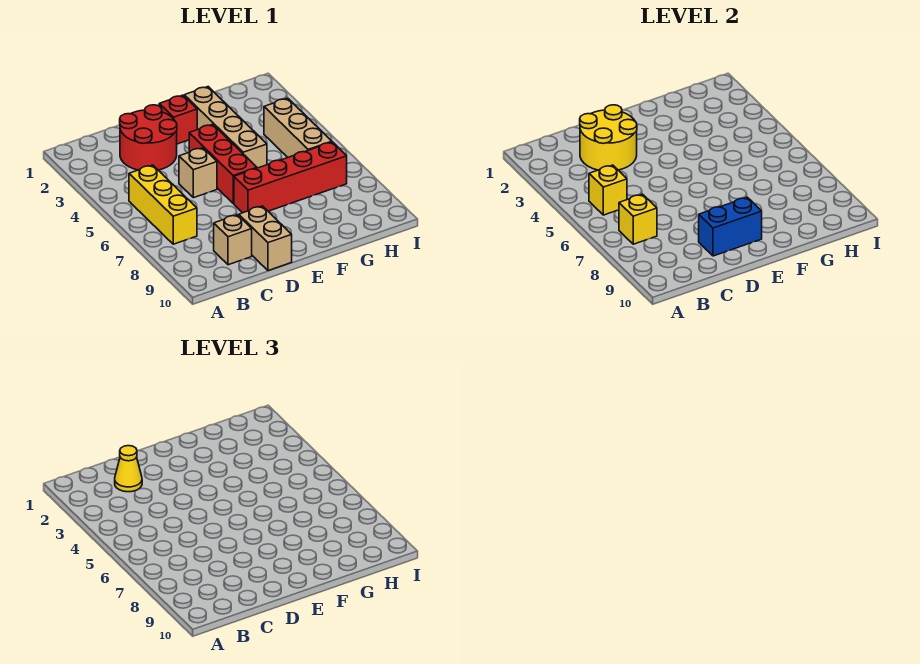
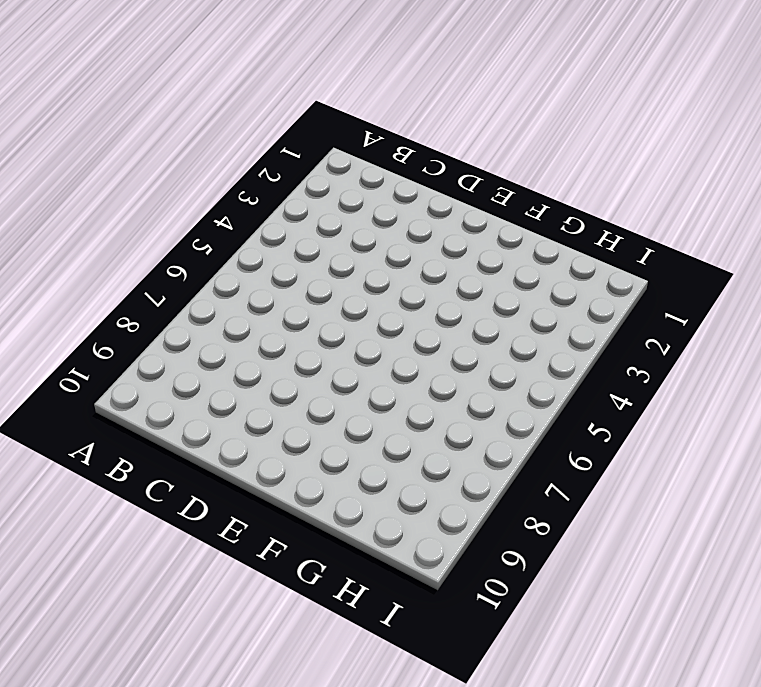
none -> yellow 1x3 brick [129,165,197,244]
none -> red 2x2 round brick [120,105,177,170]
none -> tan 1x1 brick [214,215,252,265]

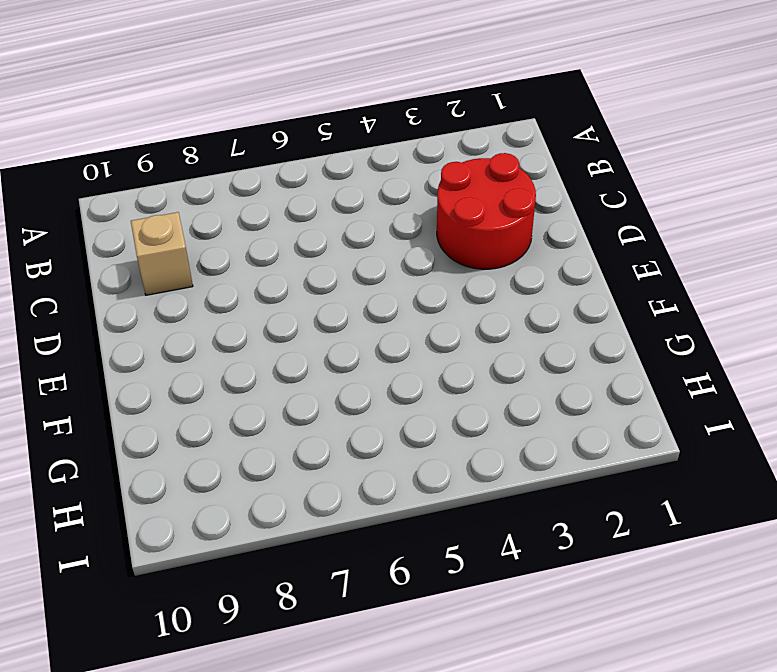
none -> yellow 1x3 brick [129,165,197,244]
none -> tan 1x1 brick [179,148,217,198]
none -> tan 1x2 brick [239,206,292,271]

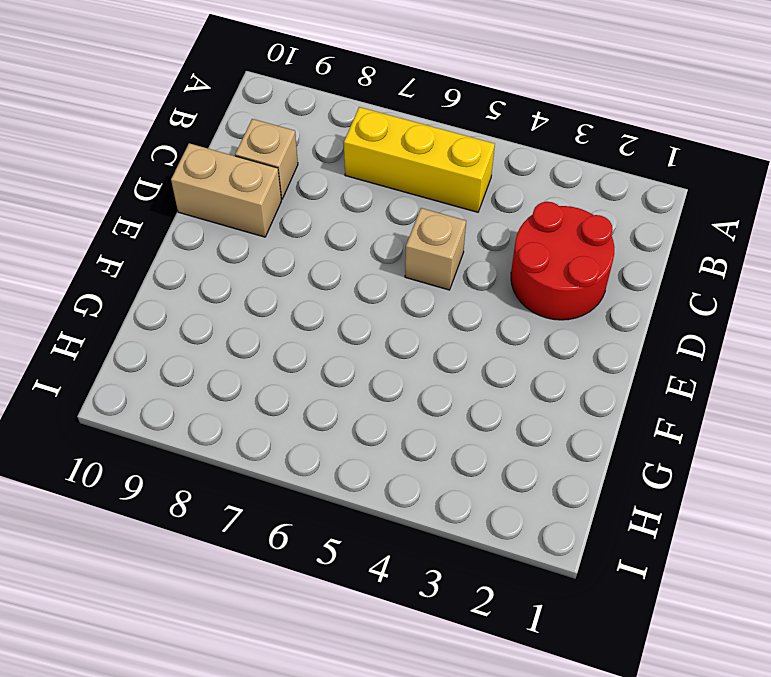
none -> red 1x1 brick [159,95,197,144]
none -> red 1x3 brick [189,124,257,203]
none -> red 1x4 brick [234,142,347,213]

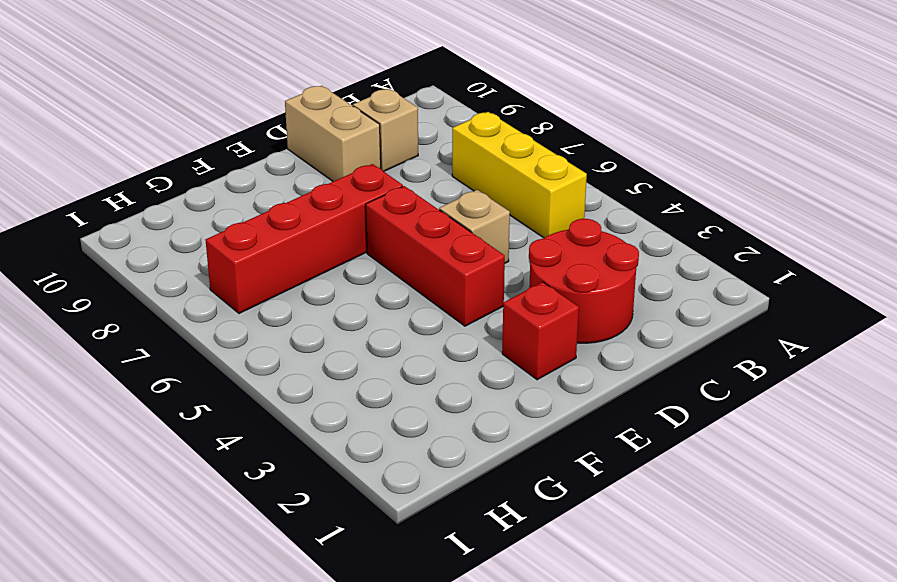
none -> tan 1x4 brick [184,87,267,168]
none -> tan 1x3 brick [264,98,332,157]
none -> yellow 1x1 brick [589,165,627,215]

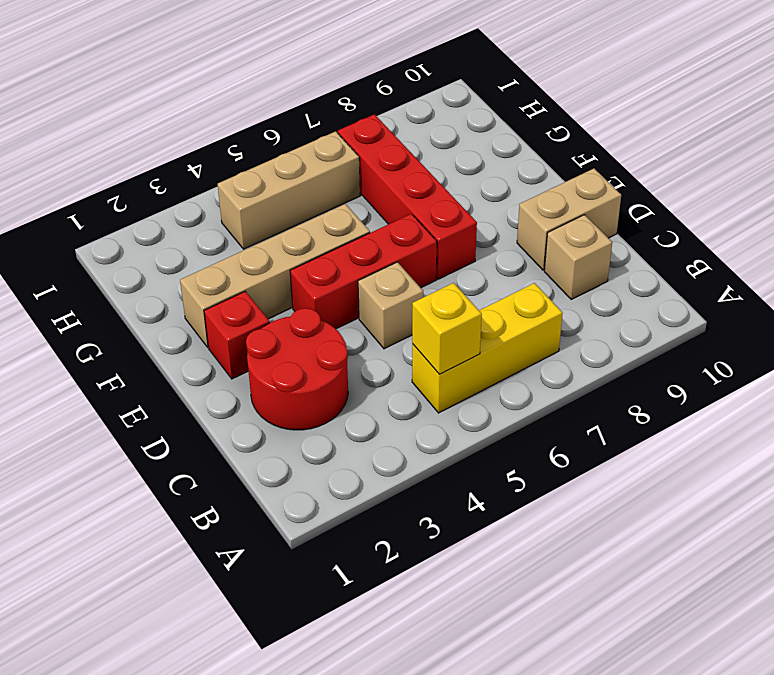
none -> yellow 1x1 brick [619,194,657,244]
none -> yellow 2x2 round brick [580,105,637,170]
none -> blue 1x2 brick [699,197,762,256]

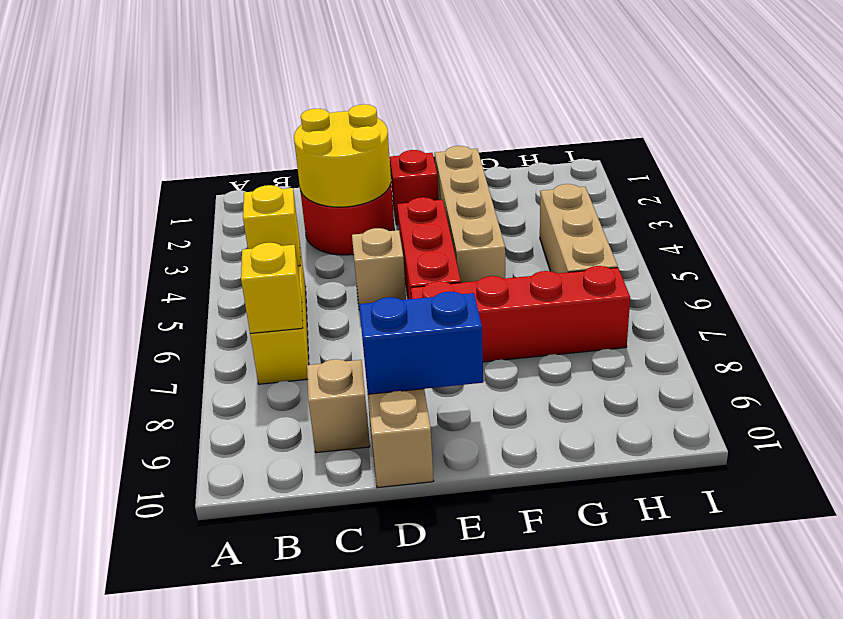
none -> yellow 1x1 cone [115,446,142,492]

